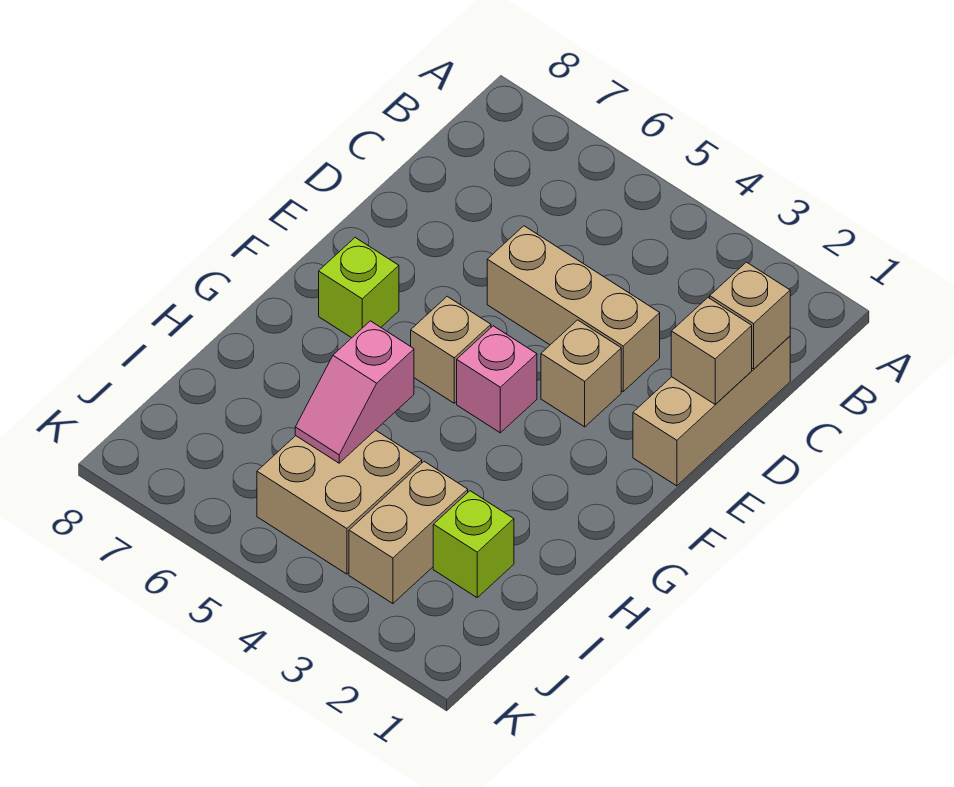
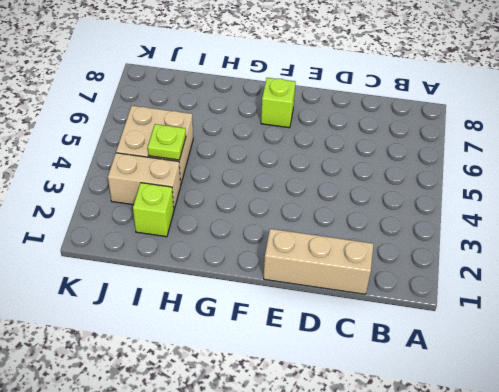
lime 1x1 plate [148,124,186,160] -> none
none -> tan 1x3 brick [487,226,660,391]
none -> tan 1x1 brick [541,320,621,427]
none -> pink 1x1 brick [457,326,537,433]

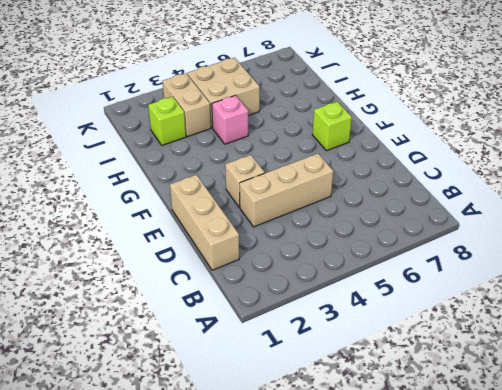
pink 1x1 brick [212,95,248,144] -> pink 1x1 brick moved to [457,326,537,433]
none -> tan 1x1 brick [411,296,491,403]
none -> tan 1x1 brick [710,262,790,369]
none -> tan 1x1 brick [671,298,752,404]

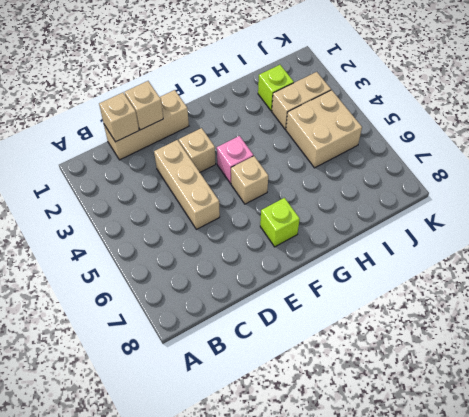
none -> pink 1x2 slope [295,321,414,463]

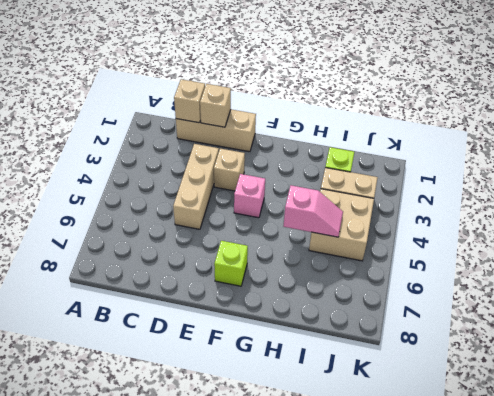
none -> tan 1x1 brick [411,296,491,403]

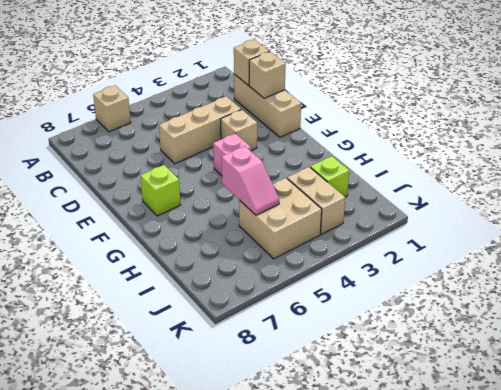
tan 1x1 brick [93,85,131,132] -> tan 1x1 brick moved to [411,296,491,403]

